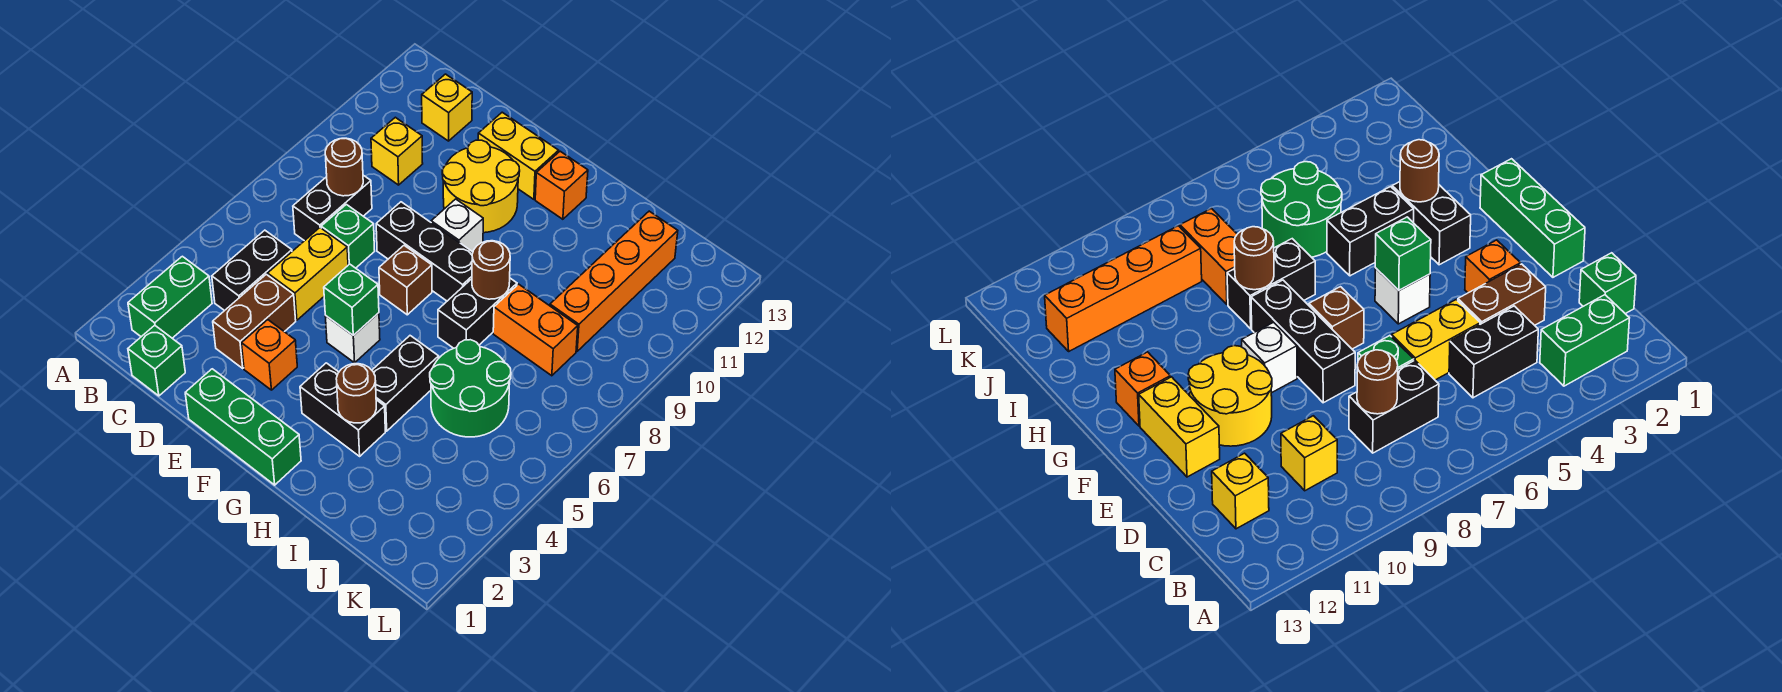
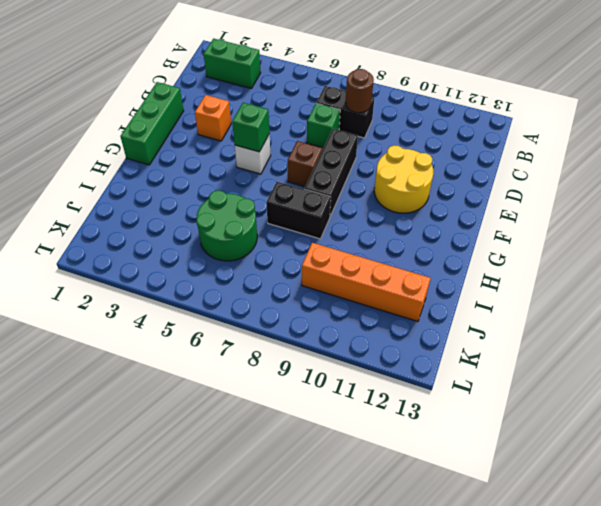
none -> green 1x1 brick [128,325,185,396]
none -> black 1x2 brick [212,230,292,311]
none -> yellow 1x1 brick [371,117,423,185]

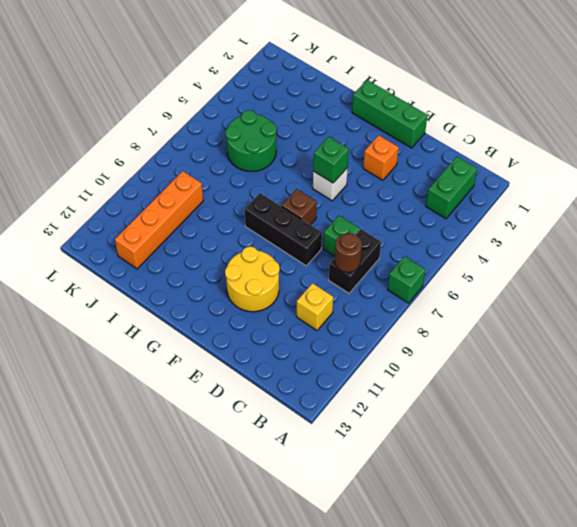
green 1x1 brick [388,256,425,303] -> green 1x1 brick moved to [128,325,185,396]
none -> black 1x2 brick [212,230,292,311]
none -> yellow 1x1 brick [422,74,472,141]
none -> brown 1x2 brick [213,274,296,368]

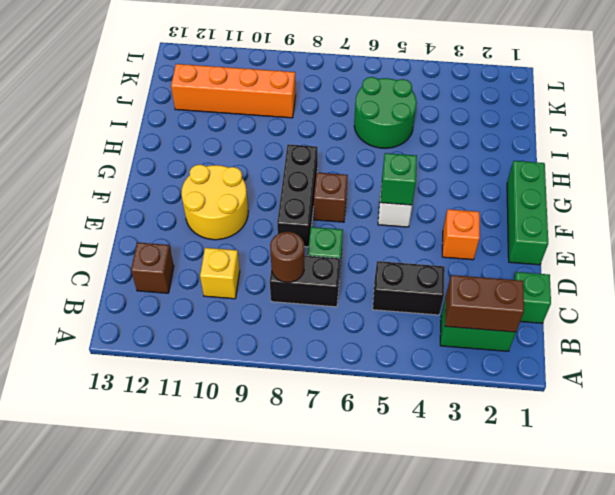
brown 1x2 brick [445,275,524,332] -> brown 1x2 brick moved to [213,274,296,368]
brown 1x1 brick [131,242,174,293] -> yellow 1x1 brick [422,74,472,141]
none -> yellow 1x2 brick [268,228,348,320]
none -> yellow 1x2 brick [478,112,559,199]
none -> white 1x1 brick [431,199,483,252]

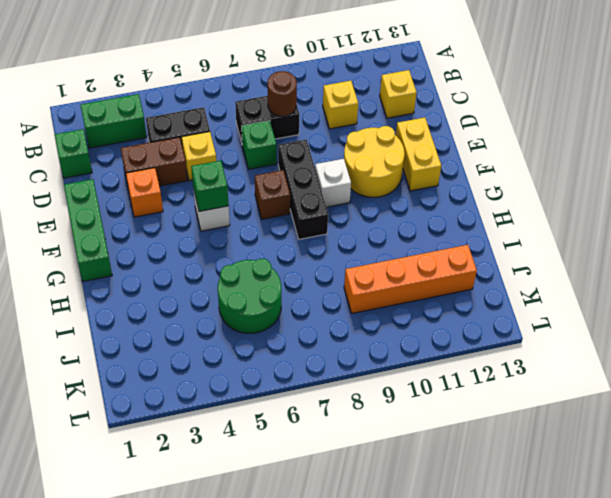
yellow 1x1 brick [182,132,216,181] -> yellow 1x2 brick [268,228,348,320]
none -> black 1x2 brick [300,363,385,456]
none -> orange 1x1 brick [535,151,588,219]
none -> black 1x2 brick [372,336,439,431]

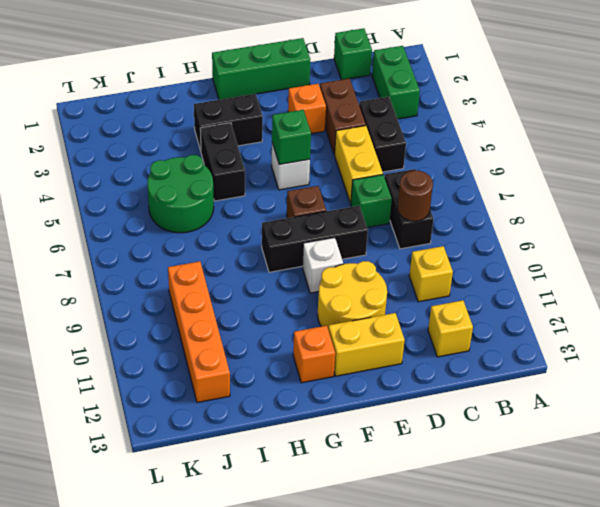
none -> black 1x2 brick [438,278,517,348]
none -> orange 1x2 brick [493,284,578,376]
none -> brown 1x1 round brick [336,364,376,423]

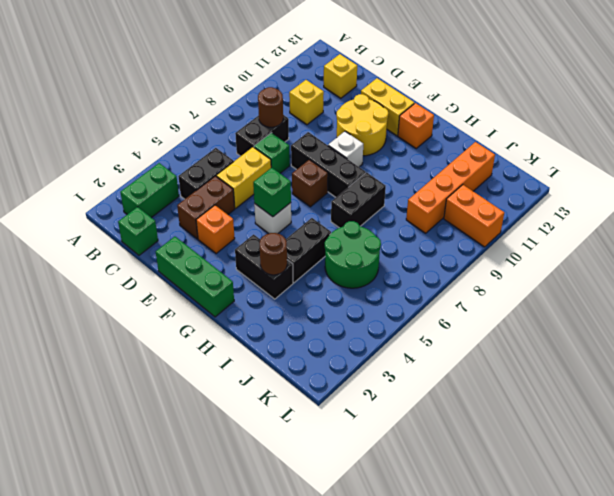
orange 1x2 brick [444,185,504,247] -> orange 1x2 brick moved to [493,284,578,376]
none -> brown 1x1 round brick [472,241,510,299]

